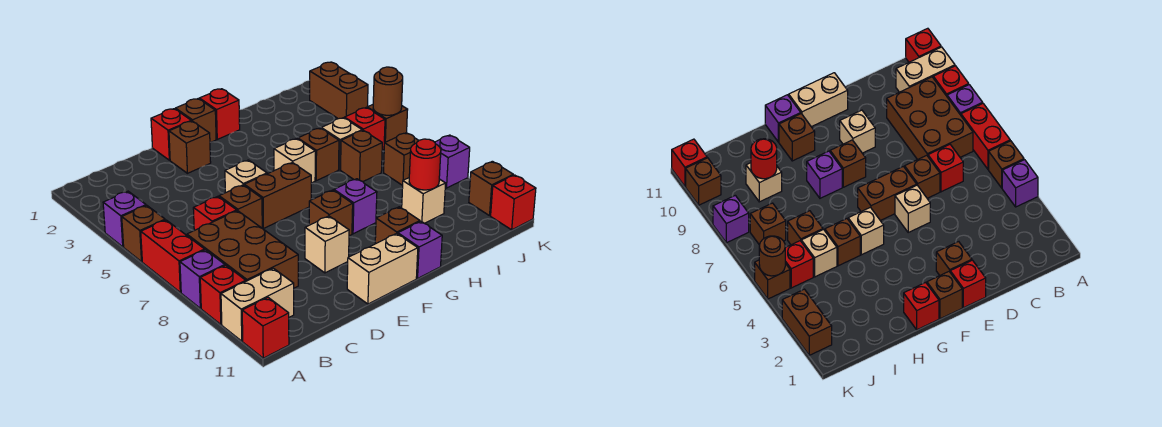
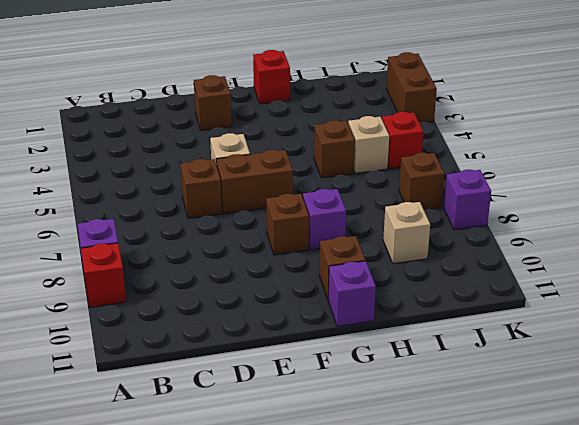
none -> purple 1x1 brick [103,191,146,247]
none -> brown 1x1 brick [122,206,165,262]
none -> red 1x2 brick [141,220,205,292]
none -> tan 1x2 brick [221,268,294,341]

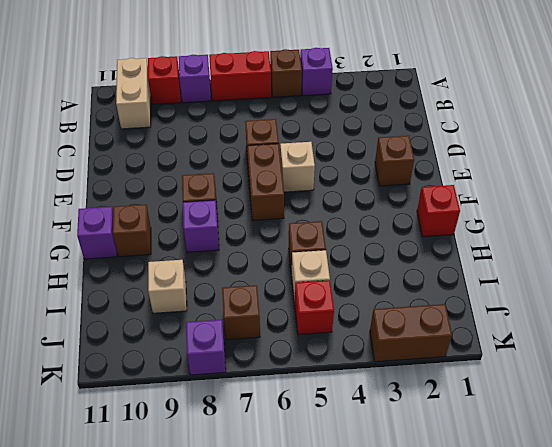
none -> red 1x1 brick [242,298,289,358]
none -> brown 2x3 brick [187,211,298,288]
none -> red 1x1 brick [193,196,237,230]
none -> red 1x1 brick [151,109,191,160]

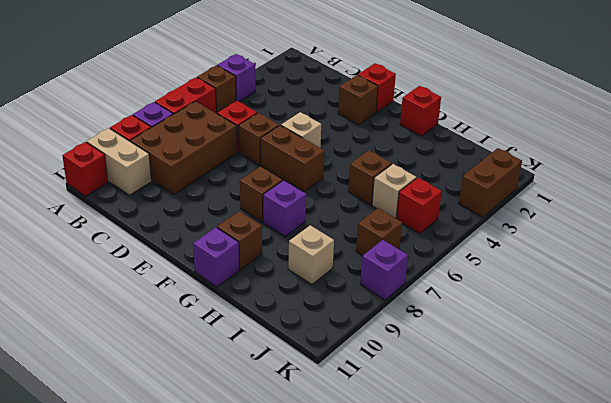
none -> tan 1x1 brick [305,216,349,273]
none -> tan 1x2 brick [347,233,418,304]
none -> brown 1x1 brick [175,99,216,142]
none -> tan 1x1 brick [274,139,315,183]

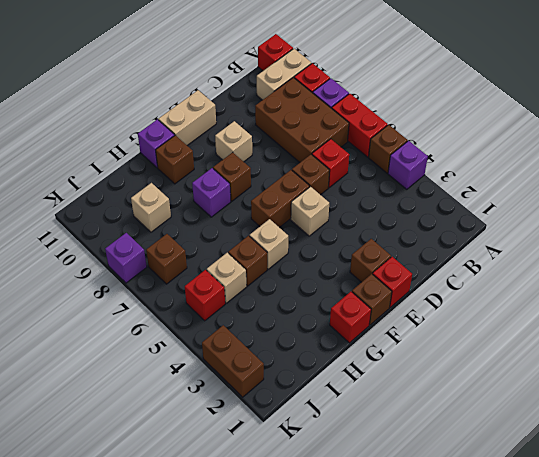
none -> brown 1x1 brick [341,130,382,182]
none -> brown 1x1 brick [367,105,408,143]
none -> brown 1x1 brick [469,161,513,216]
none -> red 1x1 brick [491,175,536,230]

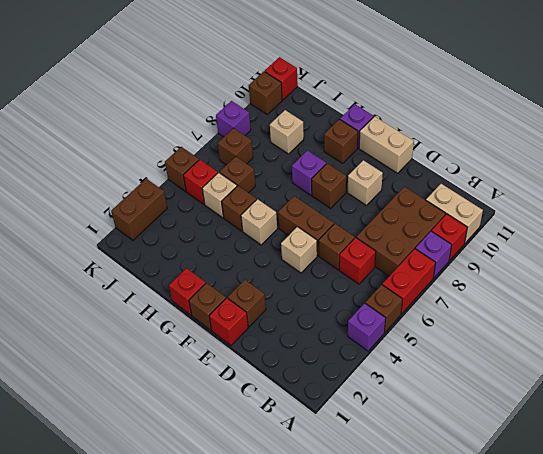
none -> red 1x1 brick [242,298,289,358]
none -> red 1x1 round brick [409,139,441,190]
none -> brown 1x1 round brick [373,67,403,115]

